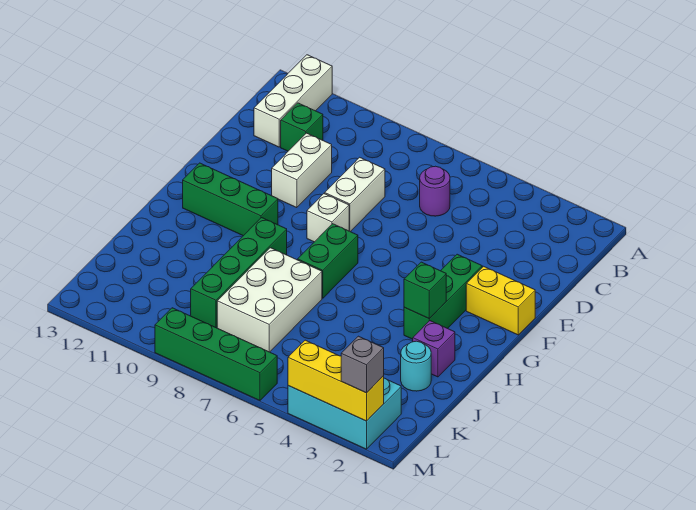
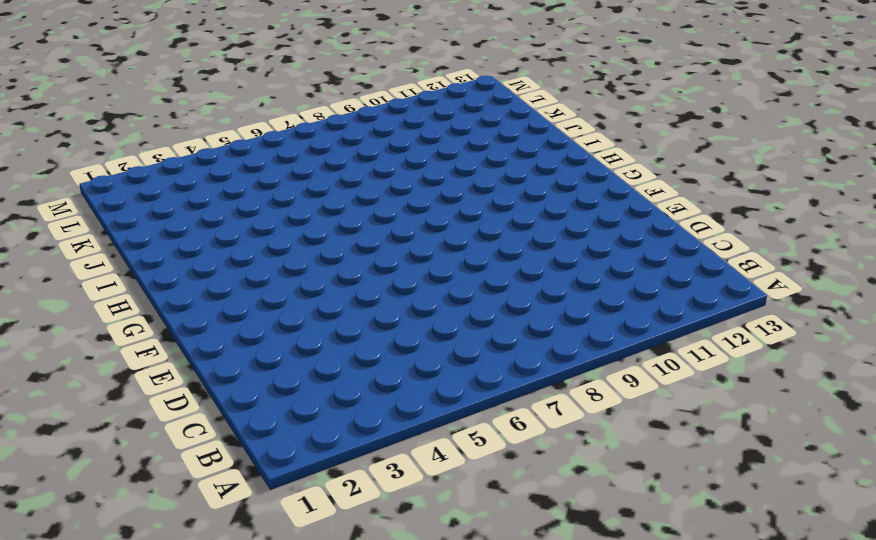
none -> white 1x3 brick [254,55,332,147]
none -> purple 1x1 round brick [420,166,450,216]
none -> green 1x1 brick [281,103,323,151]

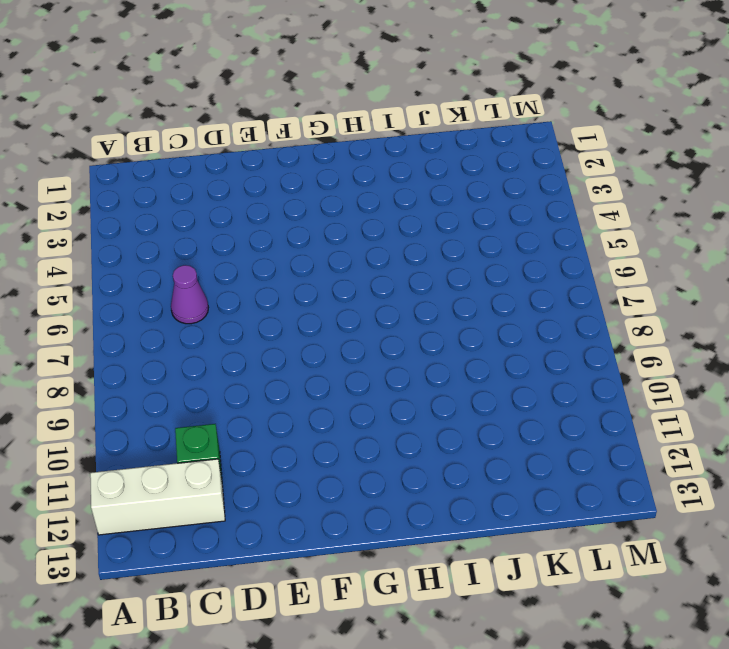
purple 1x1 cone [171,265,208,324] -> purple 1x1 round brick [420,166,450,216]
none -> white 1x2 brick [325,157,385,232]
none -> white 1x2 brick [272,133,332,208]
none -> yellow 1x2 brick [466,266,535,335]

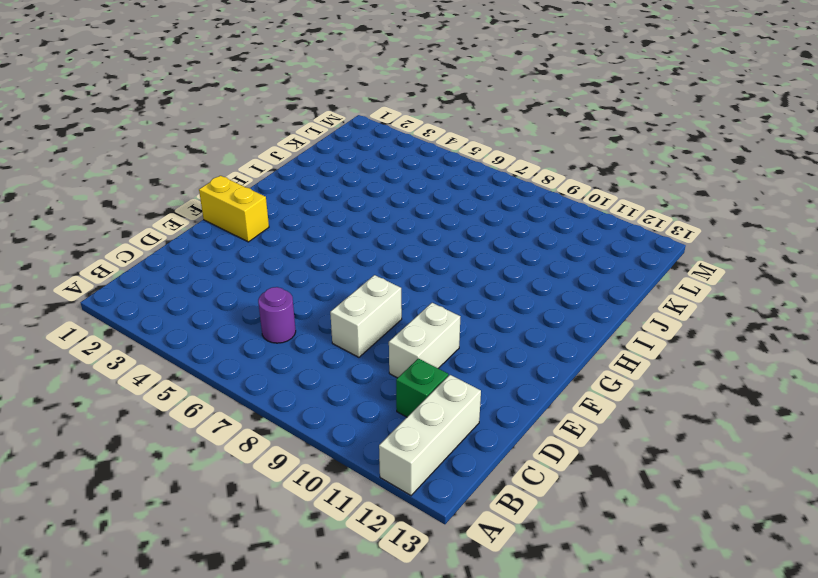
none -> green 1x3 brick [404,254,482,339]
none -> white 1x1 brick [307,194,349,242]
none -> green 1x2 brick [298,224,358,298]

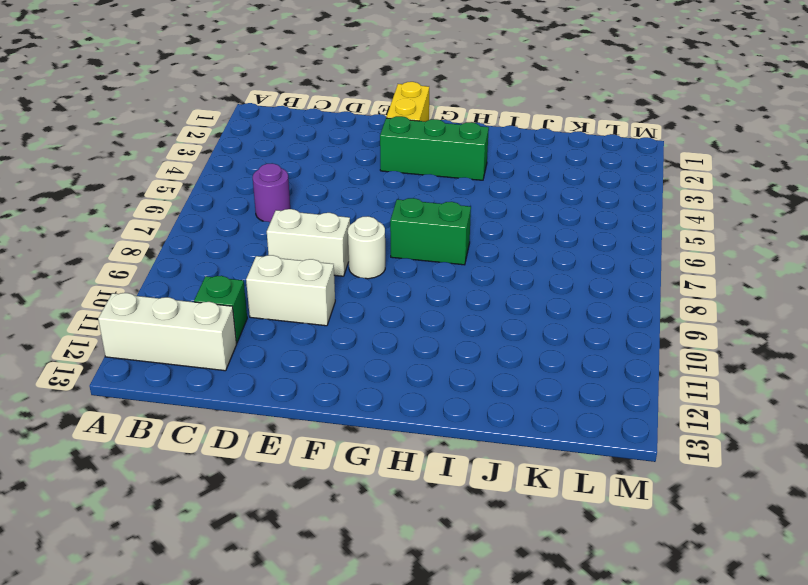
white 1x1 round brick [348,216,385,279] -> white 1x1 brick [307,194,349,242]
none -> green 1x3 brick [183,163,278,236]
none -> green 1x4 brick [191,218,287,328]
none -> purple 1x1 brick [413,321,455,377]

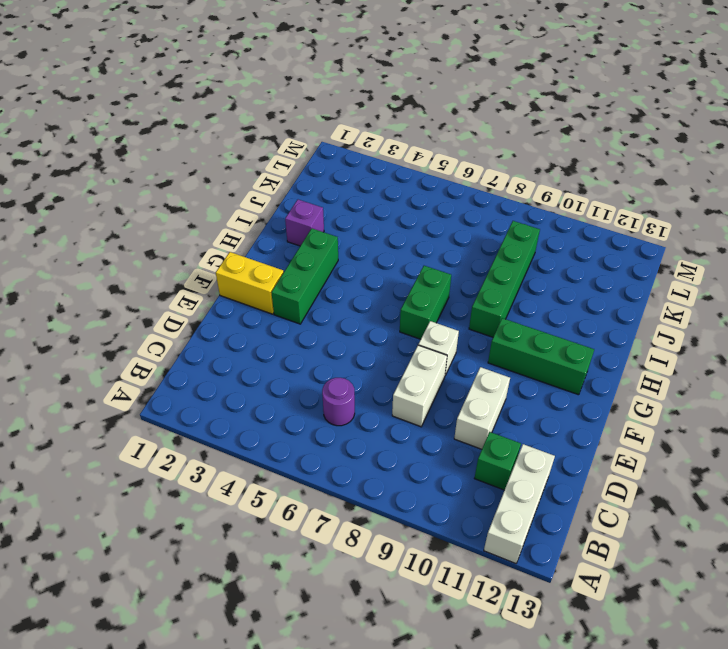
none -> white 2x3 brick [217,248,322,352]
none -> cyan 1x1 round brick [401,341,431,391]
none -> cyan 2x3 brick [288,378,401,449]

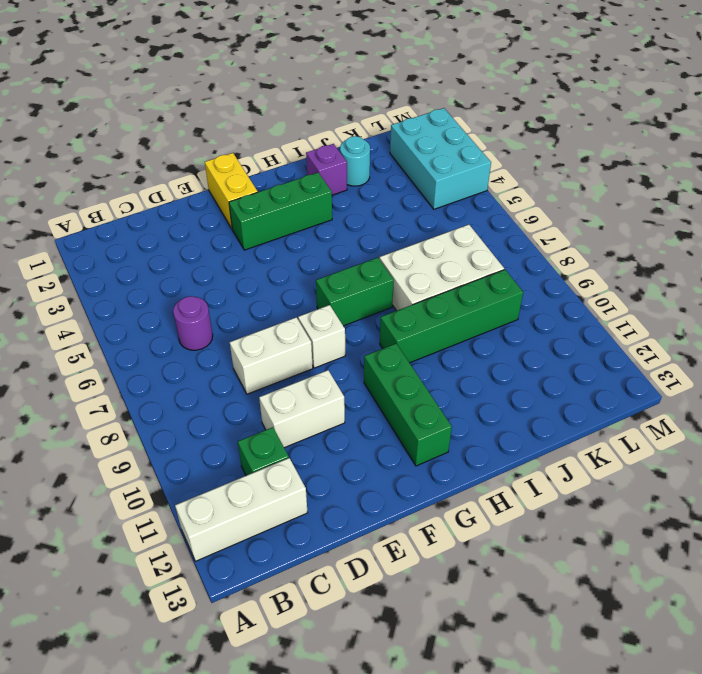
none -> green 1x4 brick [155,308,277,401]
none -> green 1x1 brick [404,262,446,319]
none -> yellow 1x3 brick [288,340,384,421]

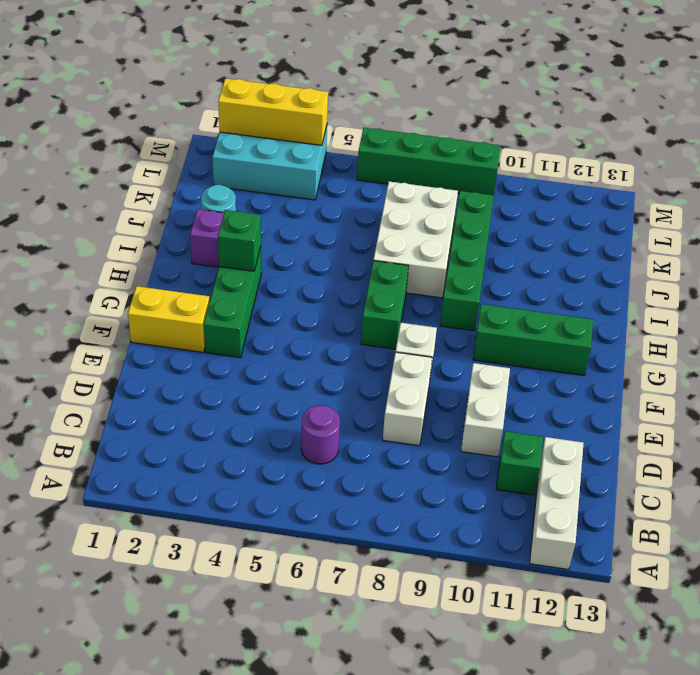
none -> grey 1x1 brick [341,336,384,393]

